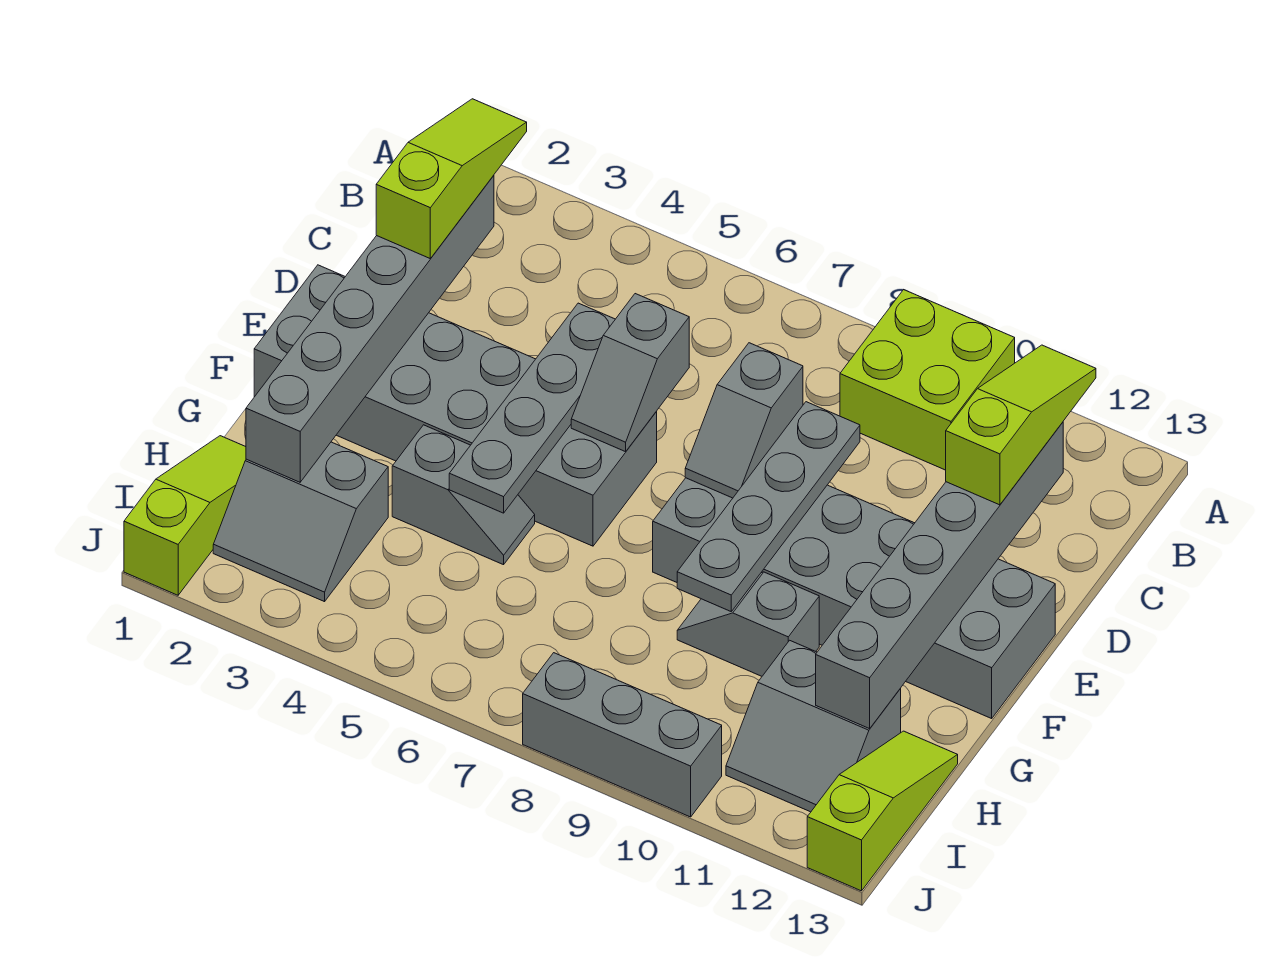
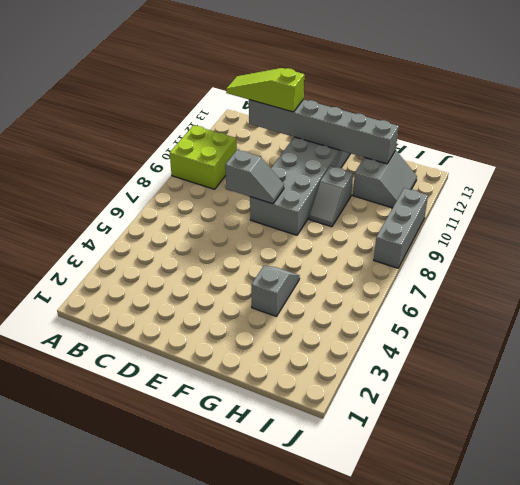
none -> grey 2x6 brick [254,265,657,546]
none -> lime 1x3 slope [124,436,246,595]
none -> grey 2x2 slope [213,442,388,602]

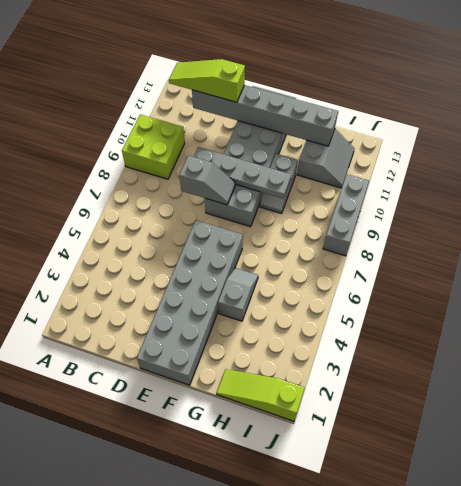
none -> grey 2x2 slope [213,442,388,602]
none -> lime 1x3 slope [807,731,958,891]
none -> grey 1x6 brick [246,175,494,482]

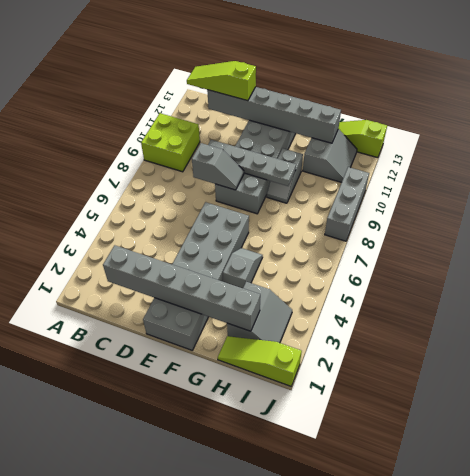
none -> grey 1x4 plate [449,303,615,513]
none -> grey 1x2 slope [571,294,689,452]
none -> lime 1x3 slope [376,99,527,259]

